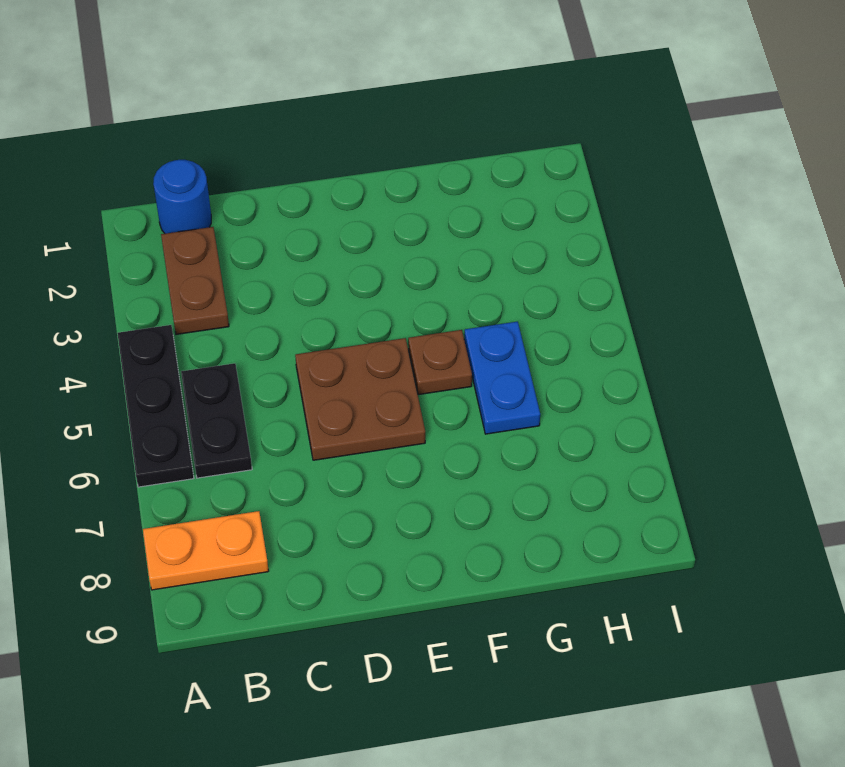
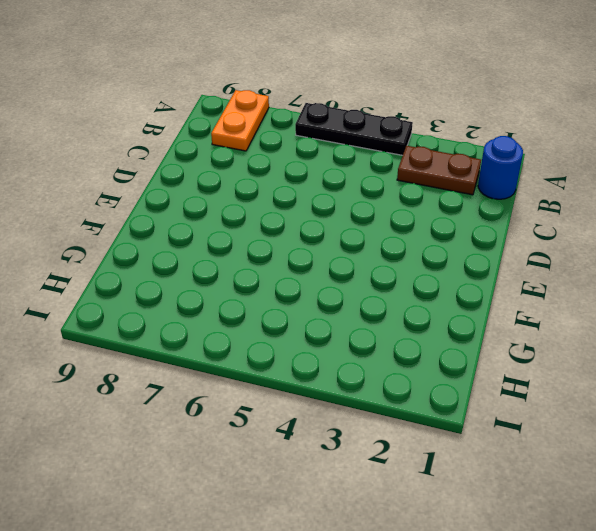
none -> black 1x2 plate [181,363,252,478]
none -> brown 2x2 plate [295,338,425,460]

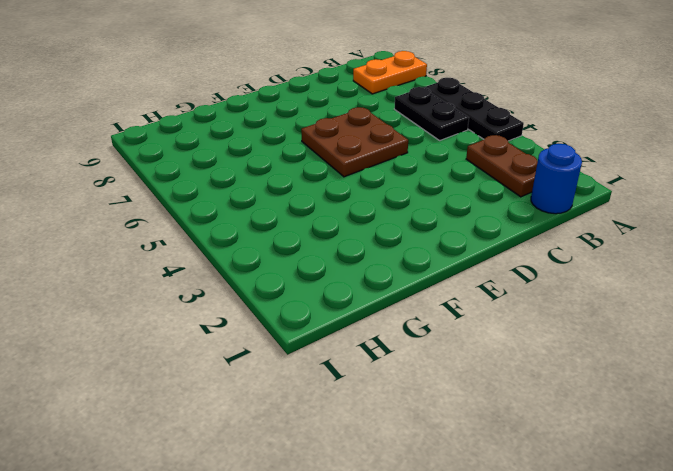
none -> brown 1x1 plate [408,330,472,395]
none -> blue 1x2 plate [464,322,540,434]

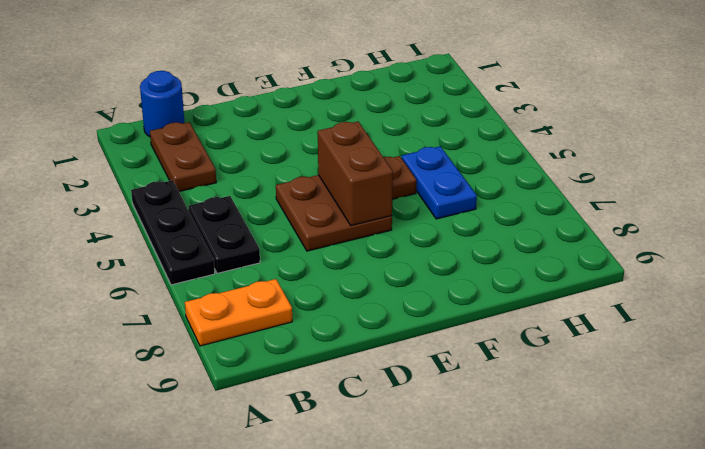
brown 1x2 brick [318,122,393,226] -> none

